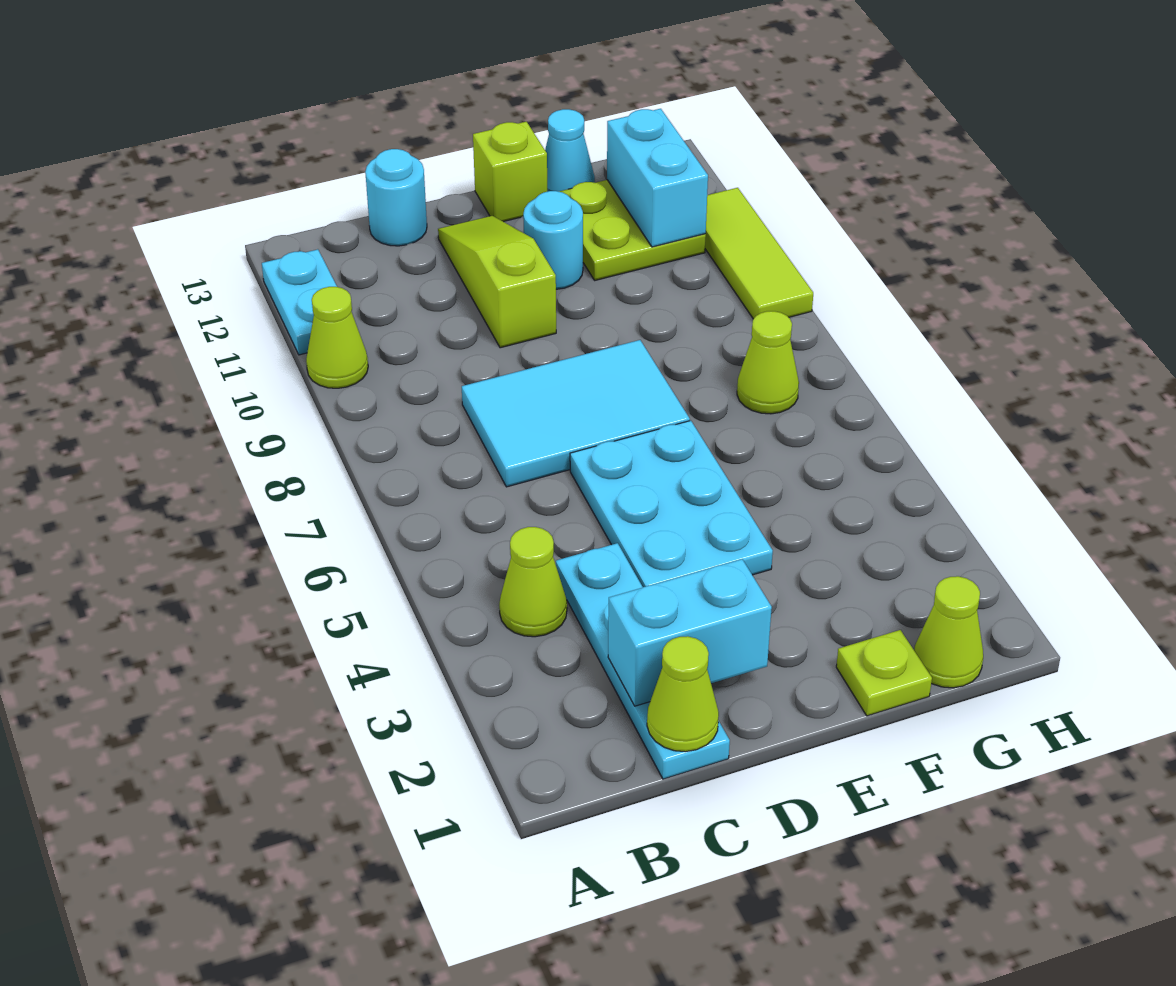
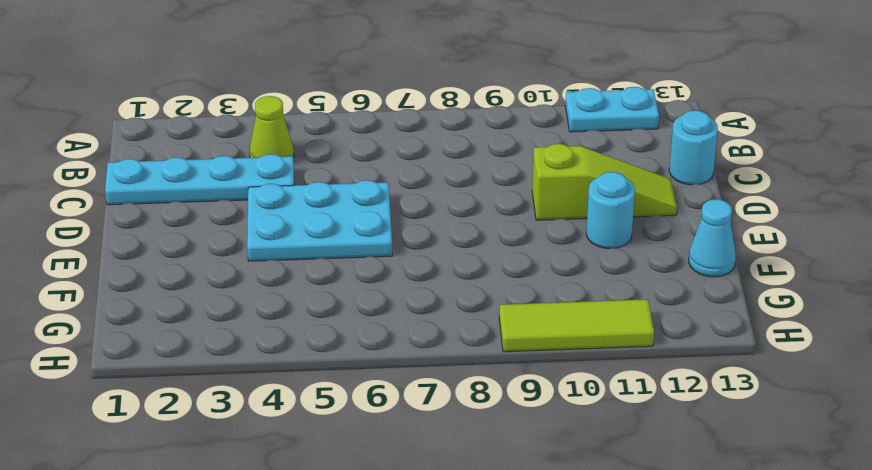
none -> lime 1x1 cone [306,287,368,388]
none -> cyan 2x3 tile [462,340,690,487]
none -> lime 1x1 brick [473,122,547,222]

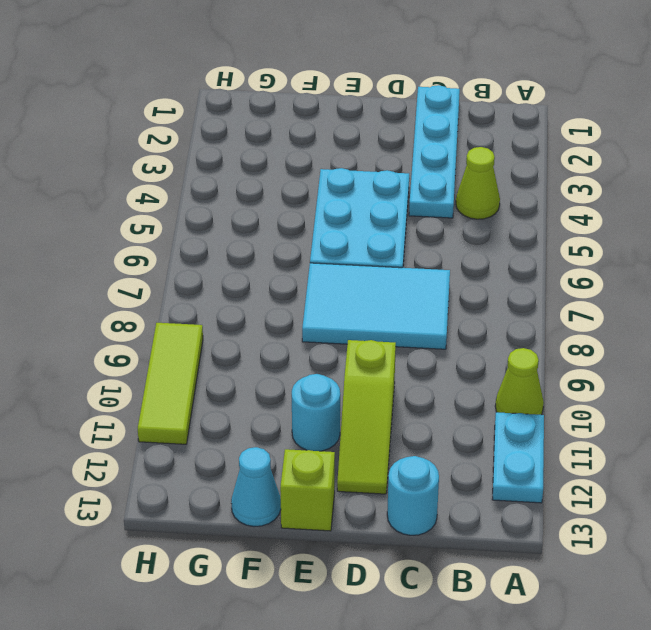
none -> lime 1x1 plate [836,630,932,716]
none -> lime 2x2 plate [559,180,706,280]
none -> lime 1x1 cone [914,576,983,688]

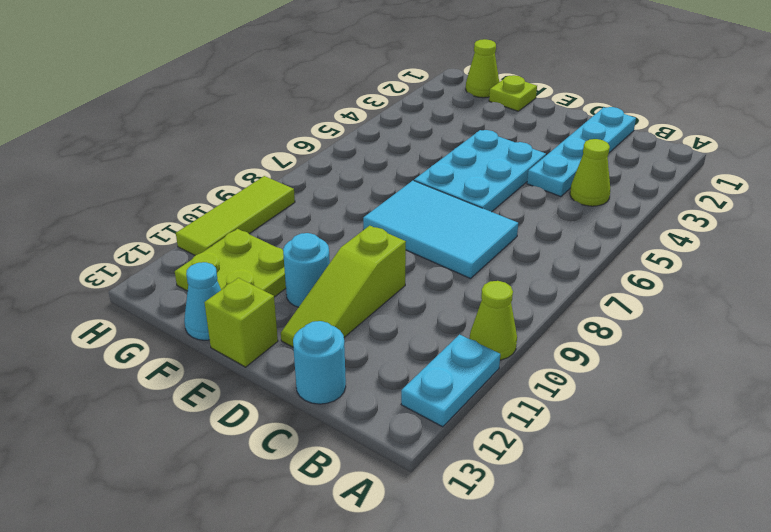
none -> lime 1x1 cone [737,311,799,414]
none -> lime 1x1 cone [647,636,719,752]
none -> cyan 1x2 brick [608,559,772,706]

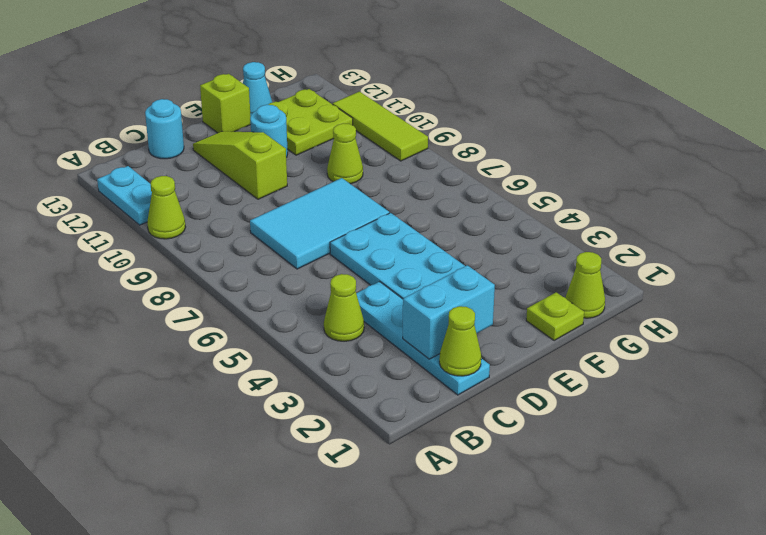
lime 1x1 cone [327,123,363,184] -> lime 1x1 cone moved to [737,311,799,414]
none -> cyan 1x2 brick [607,109,708,247]

